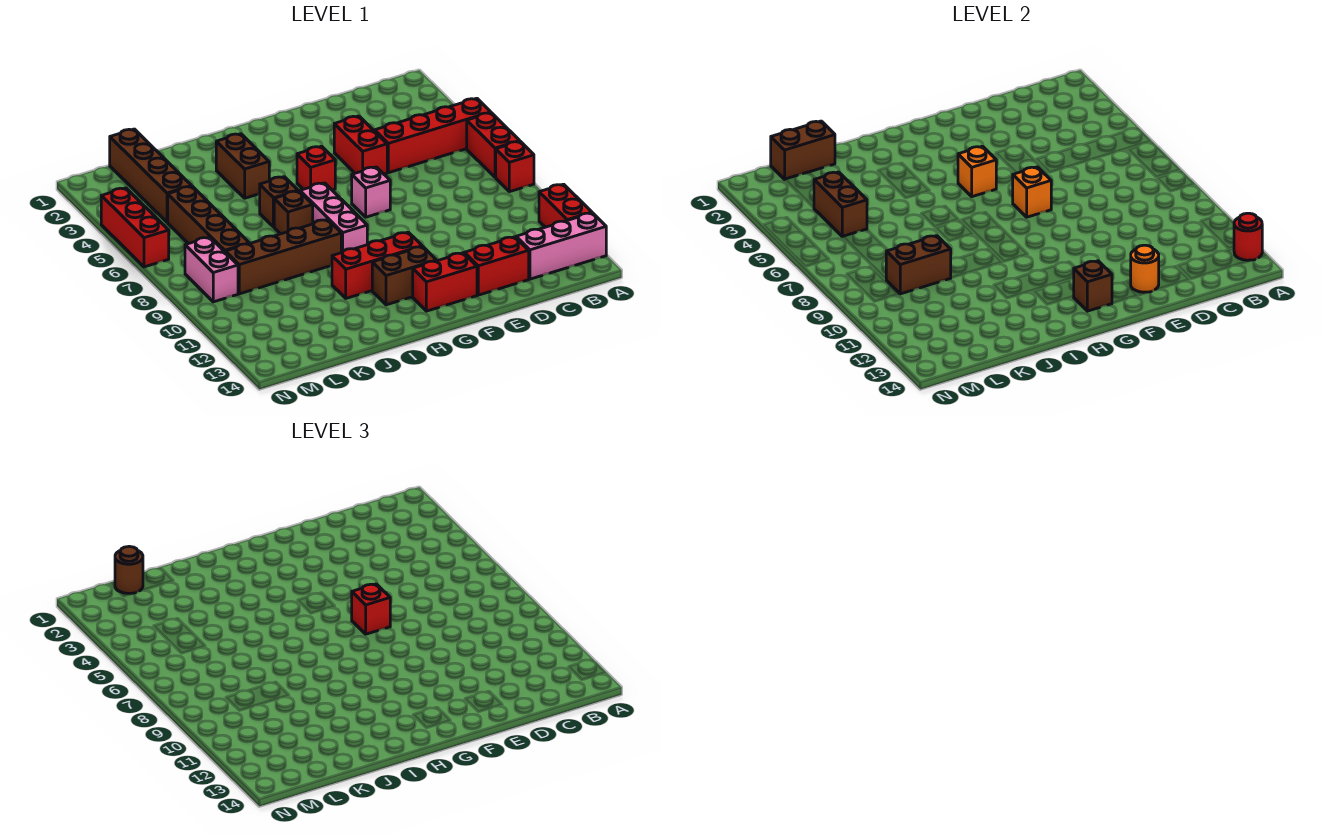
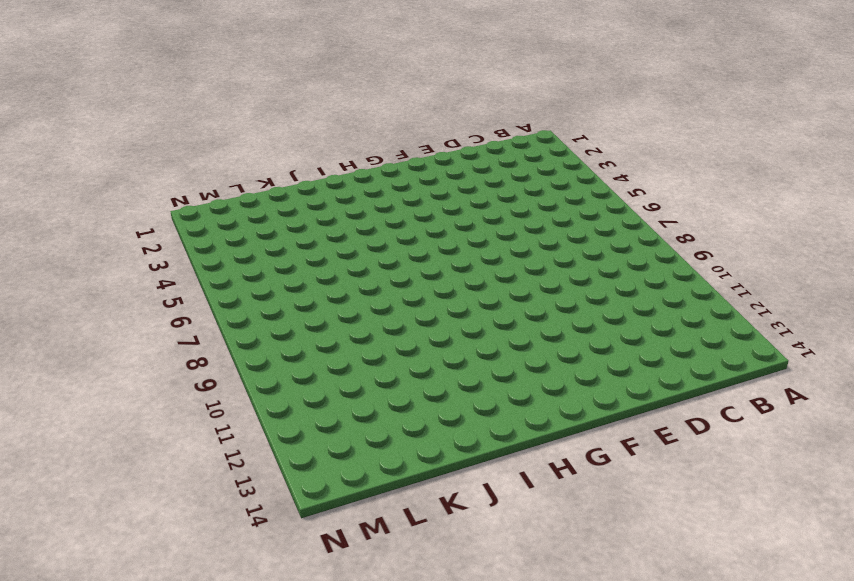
none -> red 1x4 brick [375,98,491,173]
none -> red 1x2 brick [467,113,519,177]
none -> red 1x1 brick [496,141,534,192]
none -> red 1x2 brick [539,184,592,227]

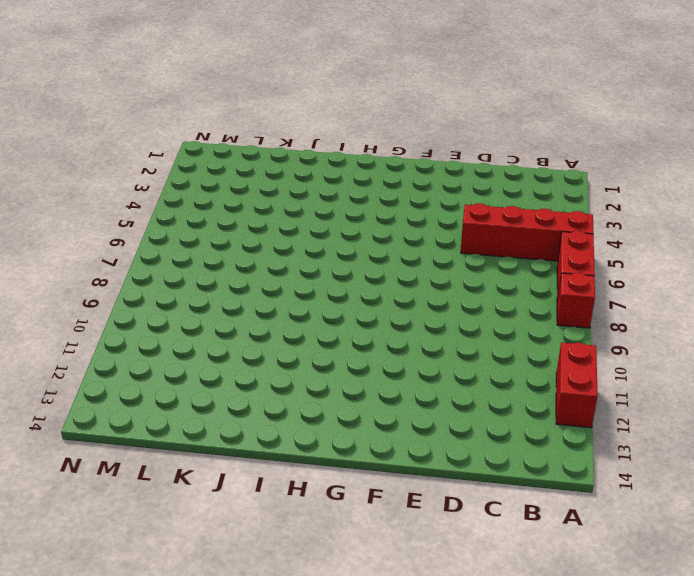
none -> pink 1x3 brick [516,213,606,279]
none -> red 1x2 brick [464,237,529,295]
none -> red 1x2 brick [334,116,387,174]
none -> pink 1x1 brick [352,167,390,217]

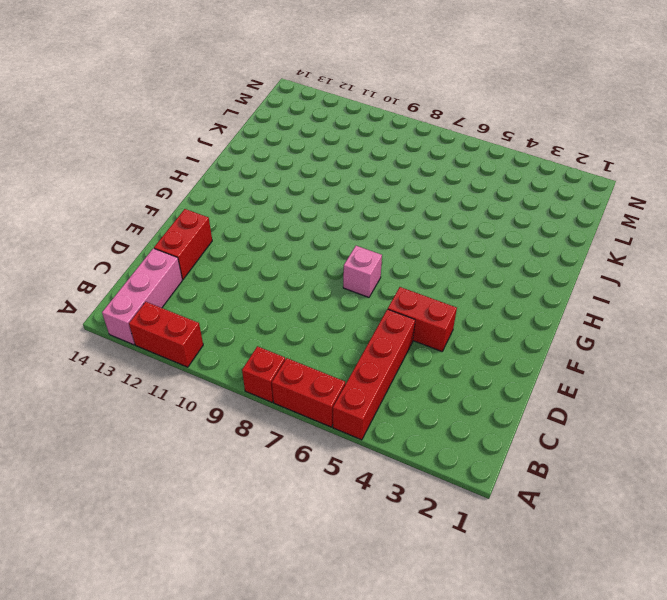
none -> red 1x2 brick [413,253,477,311]
none -> red 1x1 brick [297,146,335,190]
none -> red 1x3 brick [332,232,422,298]
none -> brown 1x2 brick [372,246,437,305]

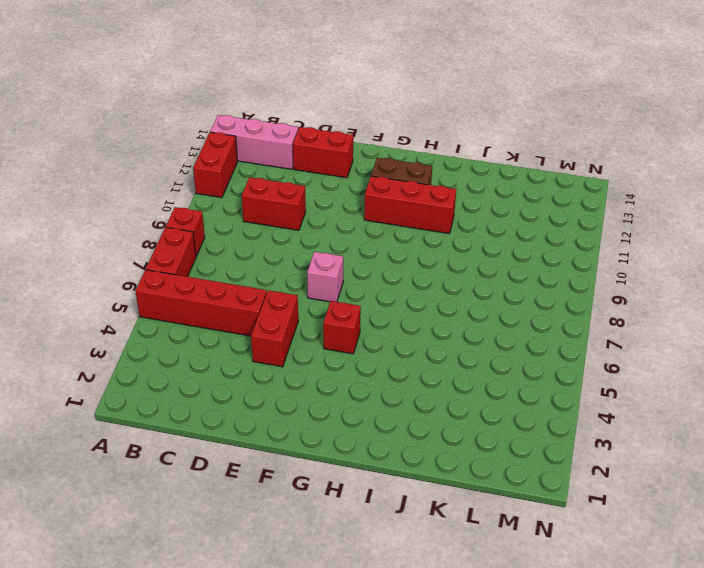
red 1x2 brick [242,177,306,230] -> red 1x2 brick moved to [413,253,477,311]
none -> pink 1x3 brick [300,183,367,253]
none -> brown 1x2 brick [216,134,269,198]
none -> brown 1x1 brick [260,177,298,227]
none -> brown 1x1 brick [274,191,313,234]

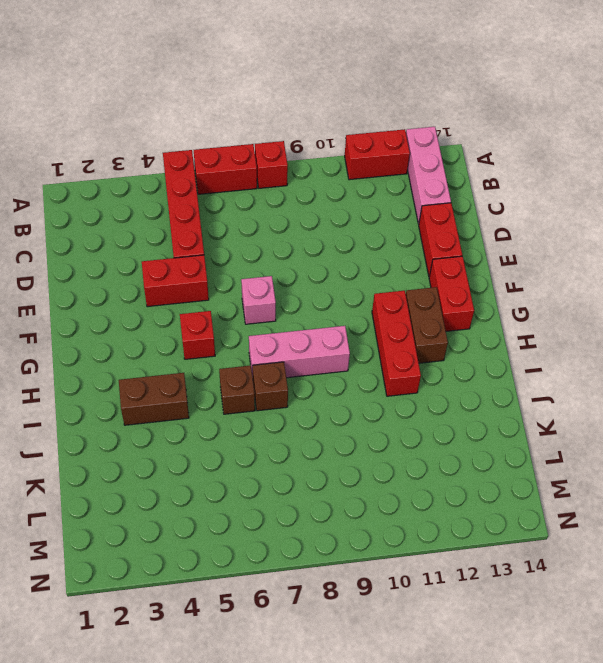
none -> brown 1x4 brick [225,220,341,294]
none -> brown 1x4 brick [110,129,191,222]
none -> brown 1x4 brick [168,186,249,252]
none -> pink 1x2 brick [185,237,238,302]

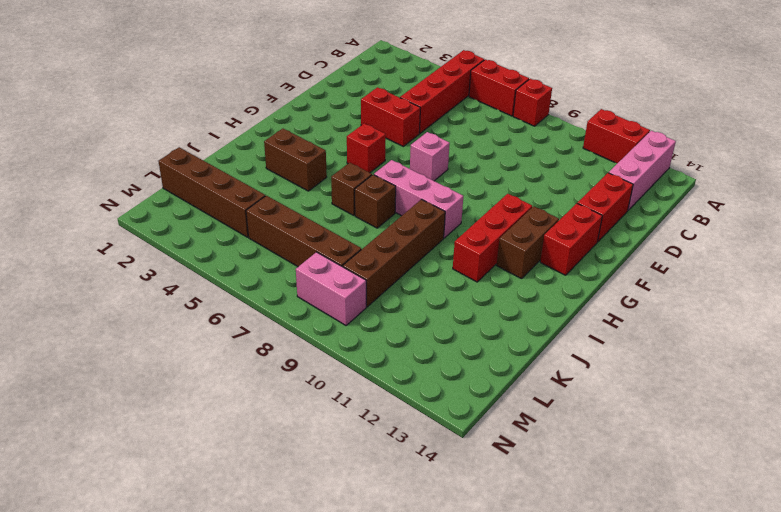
none -> red 1x3 brick [101,188,169,267]
none -> red 1x1 round brick [1234,213,1262,260]
none -> orange 1x1 round brick [1131,245,1159,292]
none -> orange 1x1 brick [1013,167,1051,217]

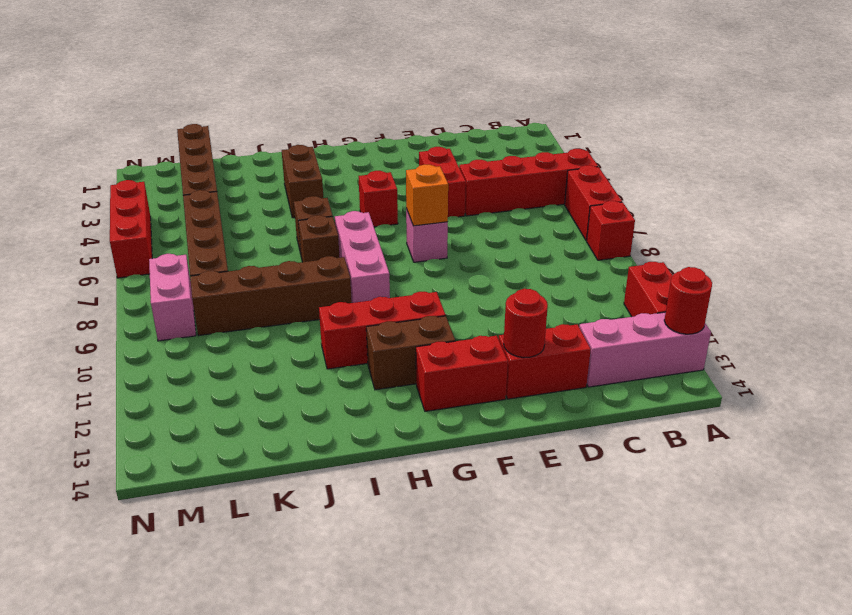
red 1x1 round brick [504,289,548,358] -> orange 1x1 round brick [1131,245,1159,292]
none -> orange 1x1 brick [958,146,996,197]
none -> brown 1x1 brick [1073,261,1112,311]
none -> brown 1x2 brick [771,121,835,179]
none -> brown 1x2 brick [886,236,951,294]

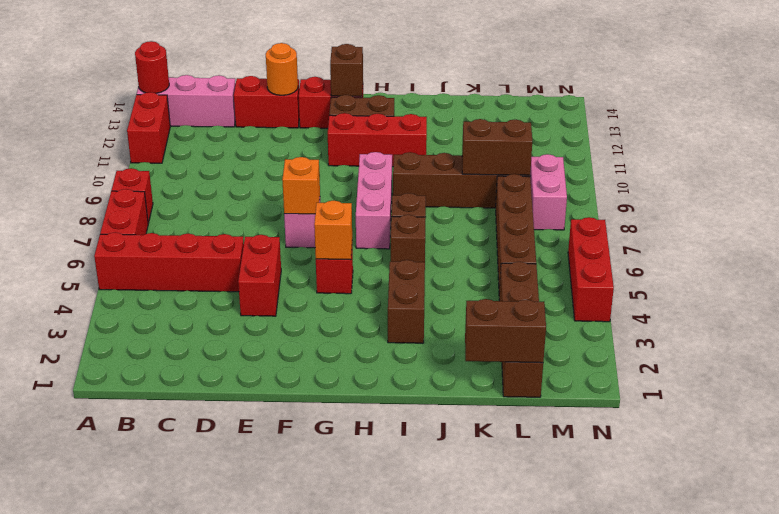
none -> brown 1x2 brick [814,172,867,237]
none -> red 1x1 brick [352,584,390,634]
none -> brown 1x1 round brick [115,546,143,594]

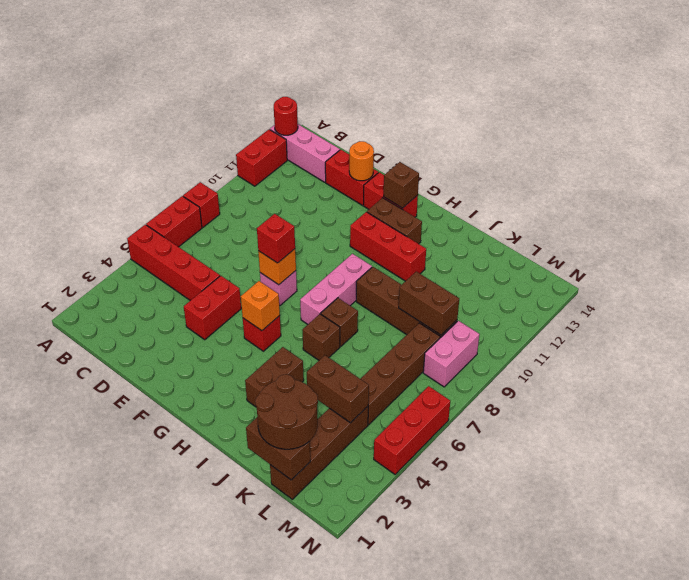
brown 2x2 round brick [255,374,318,449] -> brown 1x1 round brick [115,546,143,594]
brown 1x2 brick [307,355,369,423] -> brown 1x2 brick turned to [814,172,867,237]

